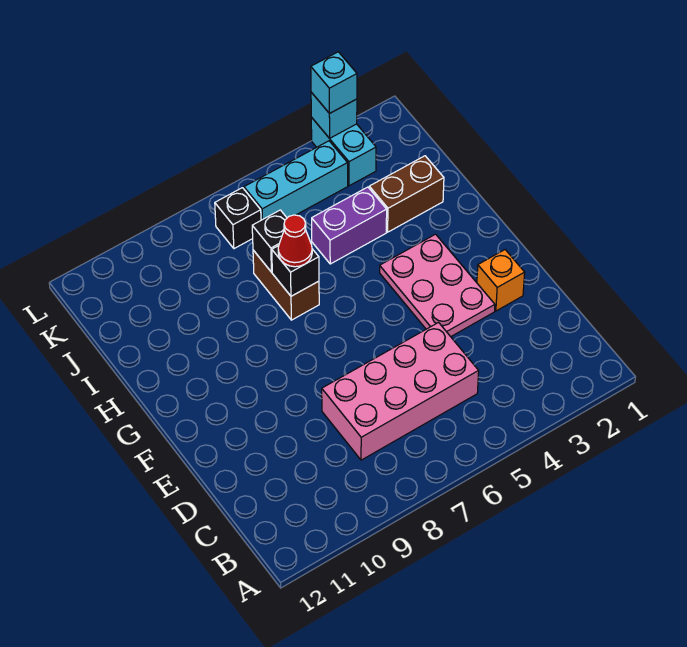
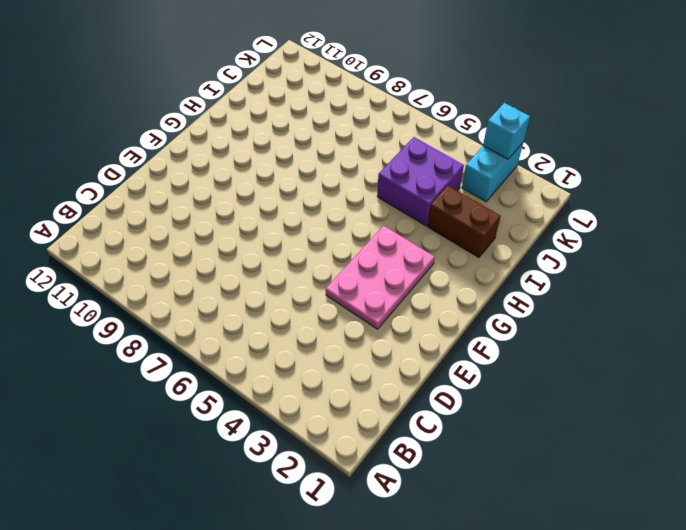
purple 2x2 brick [377,137,464,226] -> purple 1x2 brick [312,187,387,264]
none -> pink 2x4 brick [322,323,479,460]
none -> orange 1x1 brick [477,250,525,311]
none -> brown 1x2 brick [253,250,319,320]

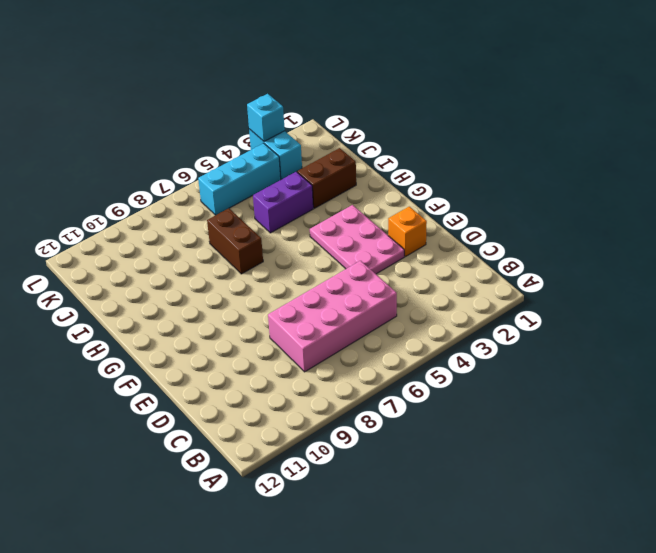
none -> black 1x1 brick [215,188,261,249]
none -> black 1x1 brick [272,246,319,296]
none -> black 1x1 brick [252,210,287,272]

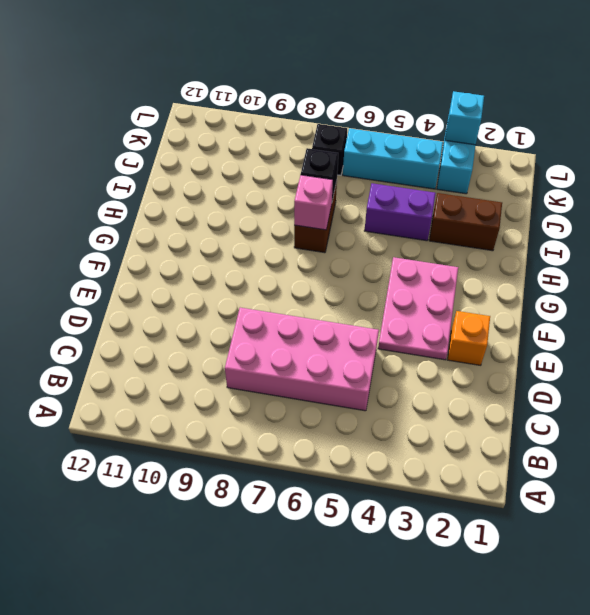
pink 1x1 brick [294,175,333,230] -> black 1x1 brick [272,246,319,296]
none -> red 1x1 cone [278,215,312,267]
none -> cyan 1x1 brick [311,52,357,114]

